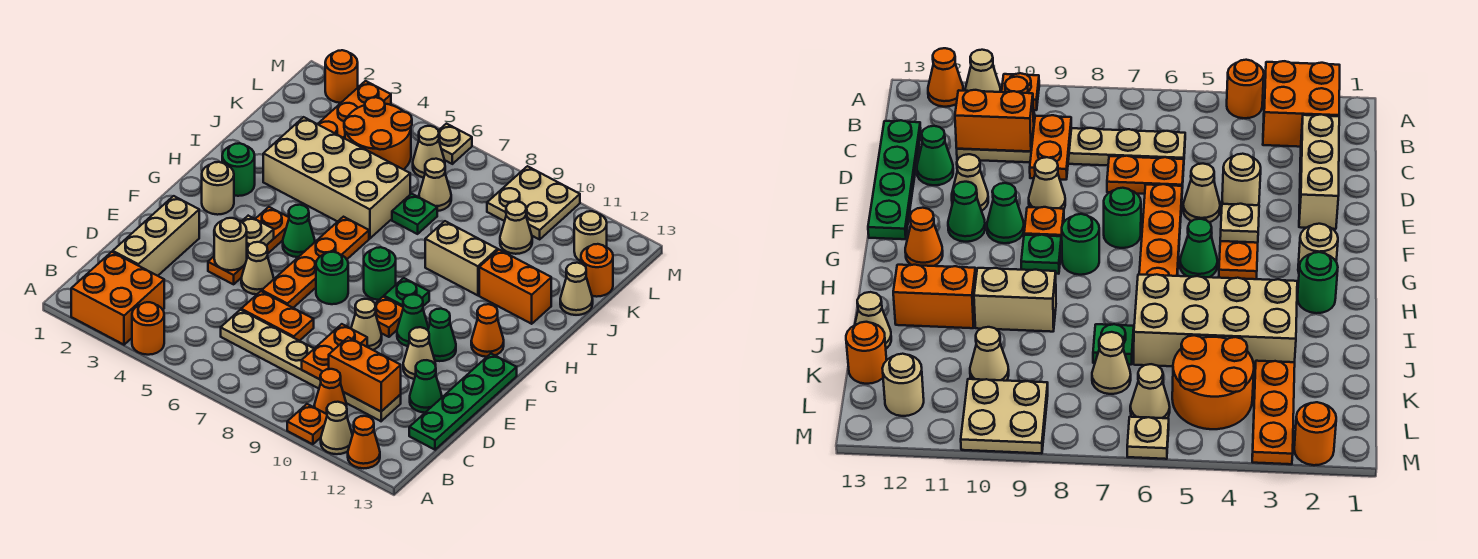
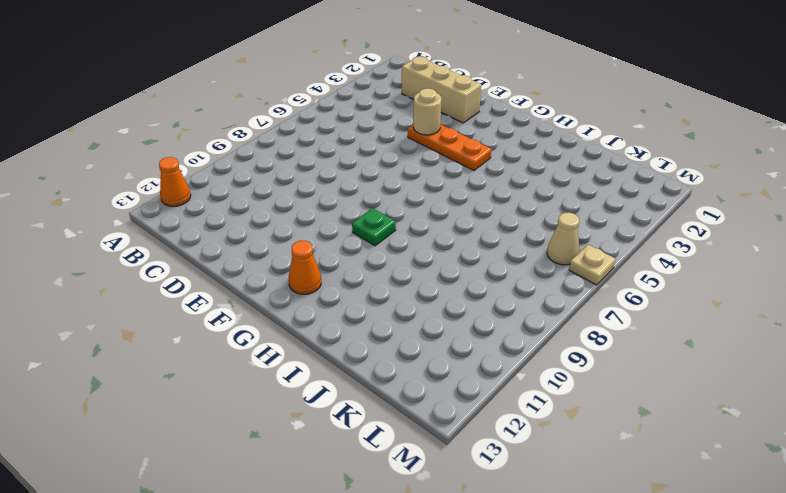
none -> orange 2x2 brick [71,252,164,345]
none -> orange 1x1 round brick [132,302,164,355]
none -> orange 1x1 plate [287,404,327,444]
none -> tan 1x1 cone [321,402,352,454]

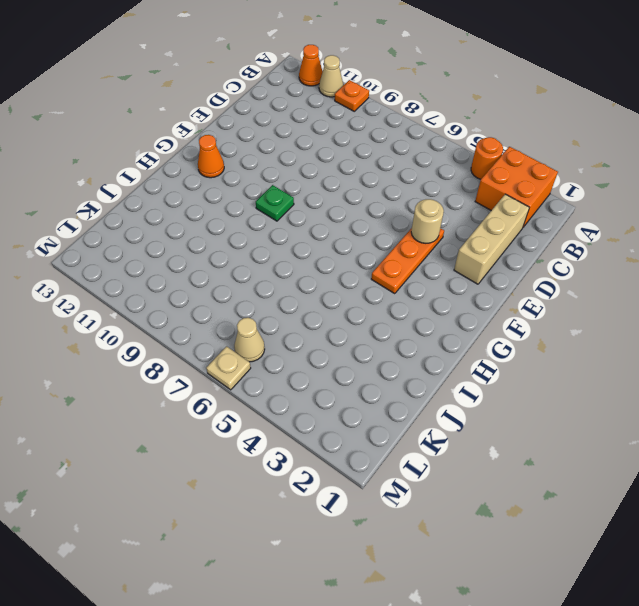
none -> orange 1x1 cone [314,369,347,414]
none -> tan 1x6 plate [221,310,401,421]
none -> green 1x4 plate [409,354,517,450]
none -> orange 1x2 plate [241,291,314,341]

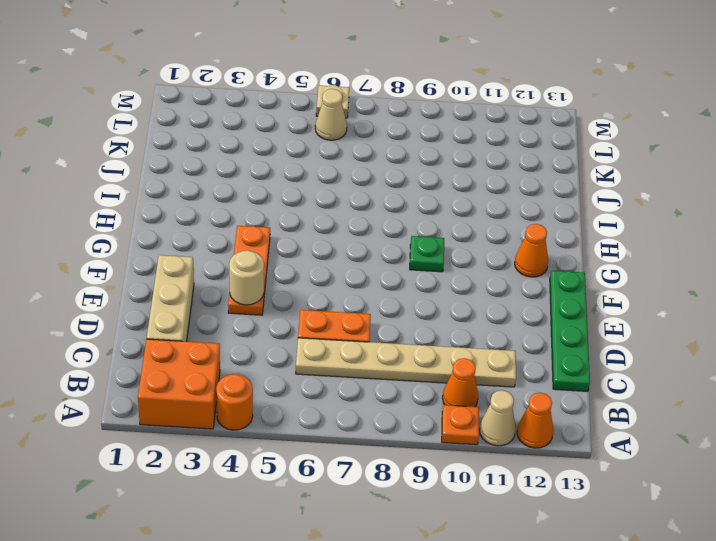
none -> green 1x1 cone [410,360,442,413]
none -> tan 1x1 cone [241,242,274,294]
none -> orange 1x4 plate [262,217,369,308]
none -> tan 1x1 cone [351,299,382,350]

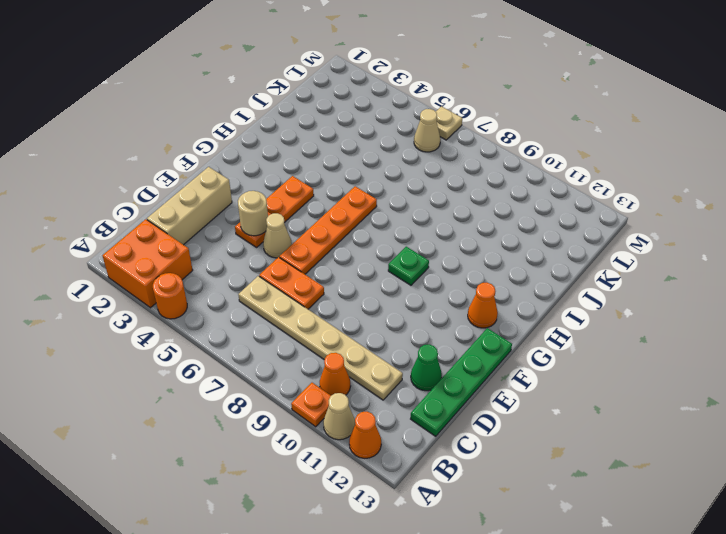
none -> tan 1x1 cone [351,299,382,350]
none -> tan 1x1 cone [403,327,436,379]
none -> green 1x1 round brick [316,252,348,304]
none -> orange 1x1 plate [375,297,403,337]

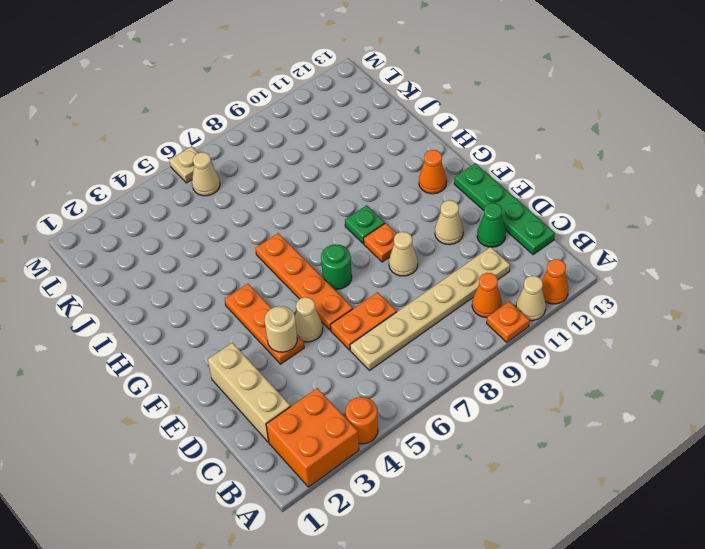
none -> green 1x1 cone [397,295,429,346]
none -> green 1x1 cone [428,309,456,361]
none -> tan 1x1 round brick [202,162,234,215]
none -> green 1x1 cone [283,205,315,257]

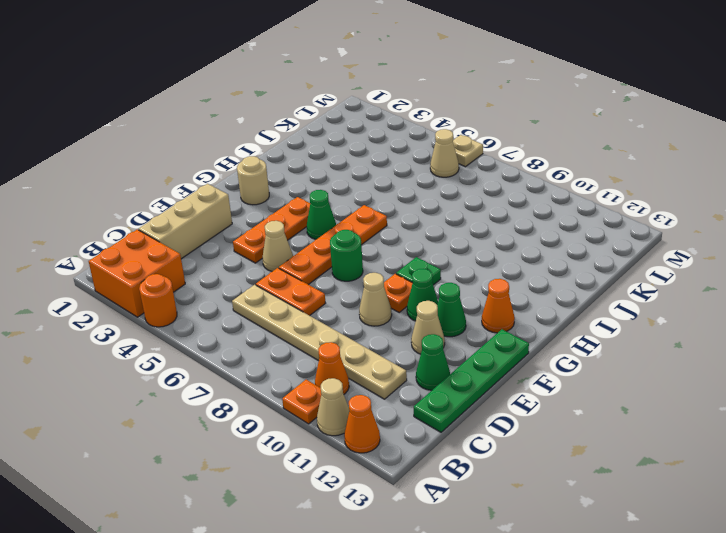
none -> green 1x1 round brick [364,247,396,300]
none -> green 1x1 round brick [222,143,255,196]
none -> tan 2x4 brick [263,117,410,238]
none -> tan 1x2 brick [425,221,498,295]

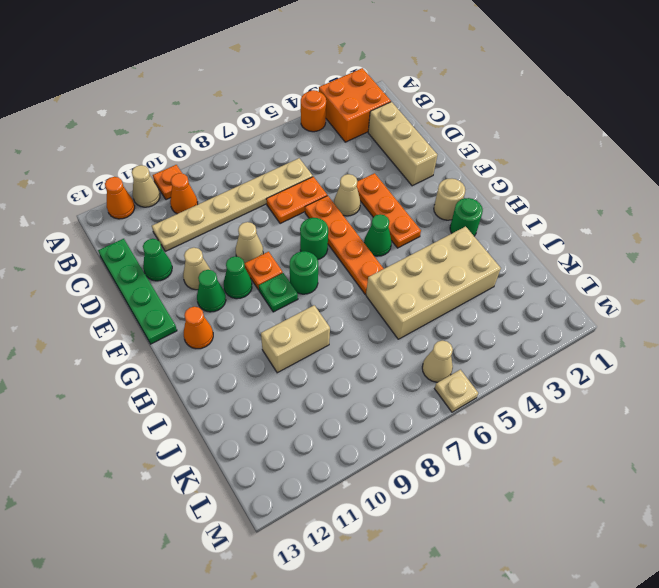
none -> orange 1x2 brick [479,250,551,324]
none -> green 1x1 plate [392,194,437,234]
none -> tan 1x1 cone [560,263,593,315]
none -> orange 1x3 plate [318,81,391,139]

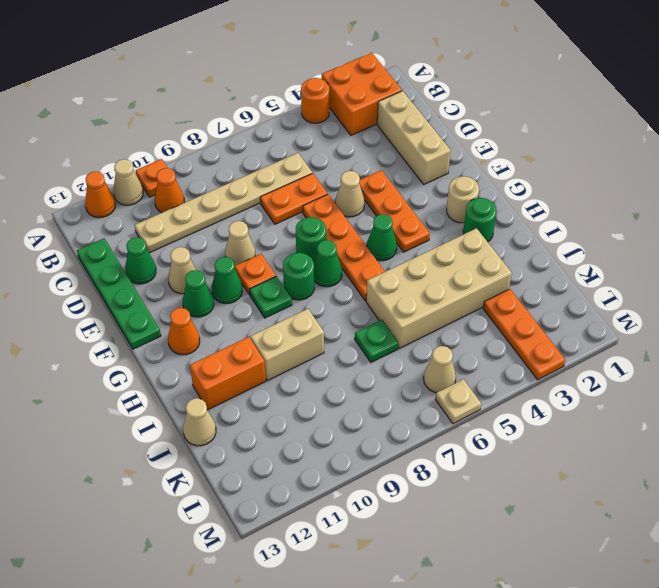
green 1x1 cone [314,240,342,287] -> none
none -> orange 2x2 round brick [344,97,412,170]
none -> tan 1x1 cone [419,159,451,211]
none -> tan 1x1 cone [500,201,532,254]
none -> orange 1x1 round brick [581,244,613,297]

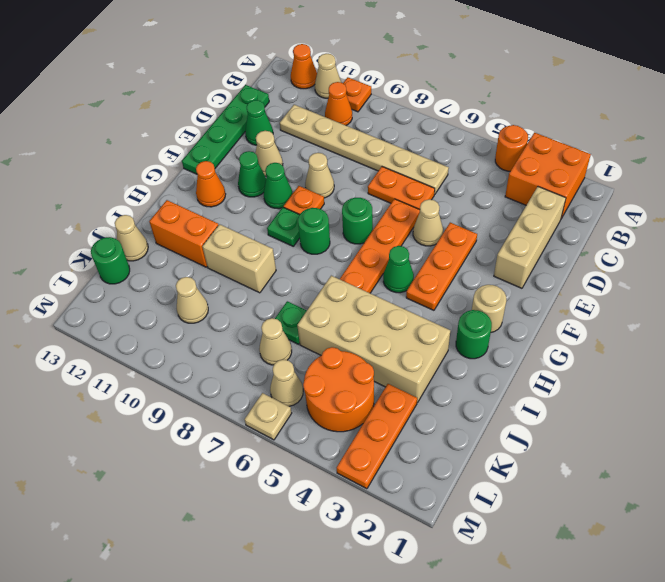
green 1x1 round brick [91,237,130,284] -> orange 1x1 round brick [581,244,613,297]
none -> tan 2x2 plate [487,166,580,239]
none -> tan 1x1 round brick [574,211,607,261]
none -> orange 1x1 round brick [325,50,358,103]
none -> orange 1x2 plate [302,324,367,379]

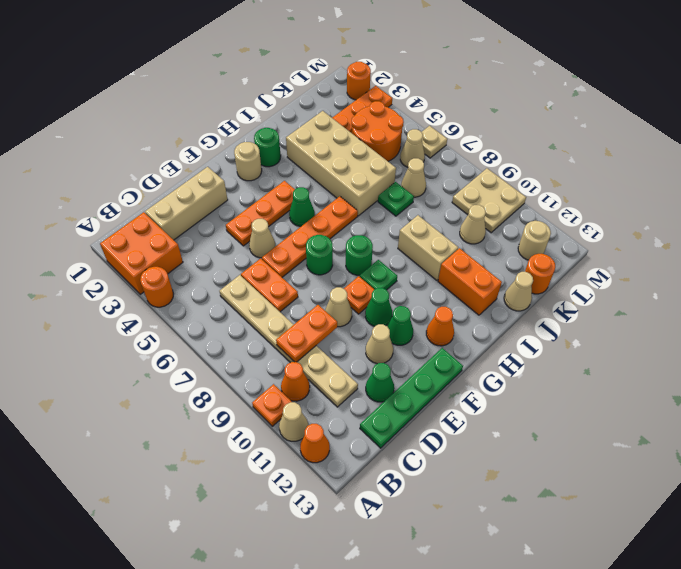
none -> orange 1x2 brick [329,337,401,412]
none -> tan 1x1 round brick [214,218,247,270]
none -> tan 1x1 plate [241,216,274,248]

